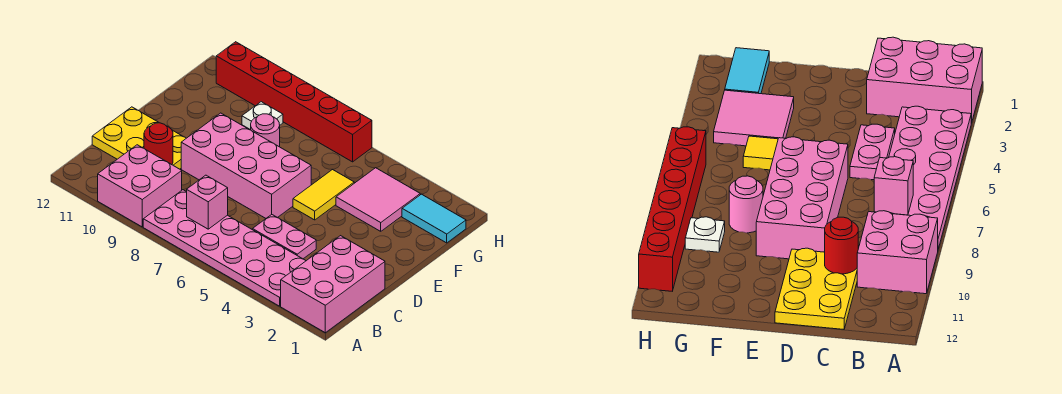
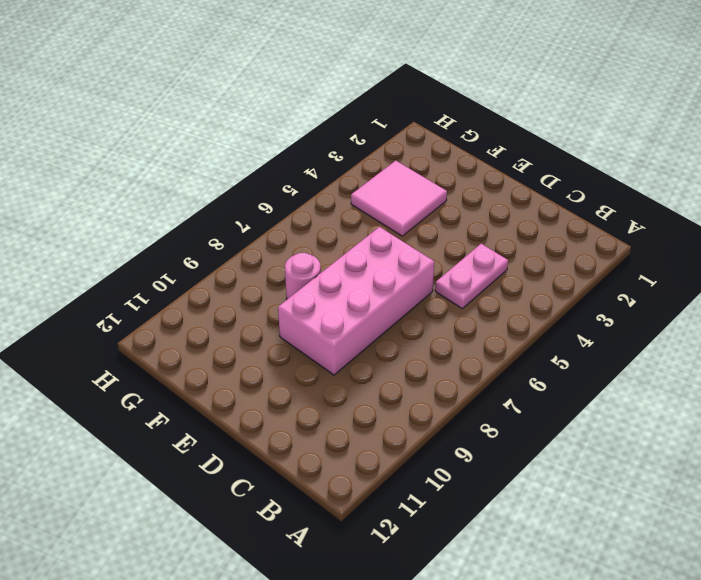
none -> pink 2x3 brick [281,236,385,333]
none -> pink 2x6 plate [143,190,305,306]
none -> pink 2x2 brick [98,145,182,227]

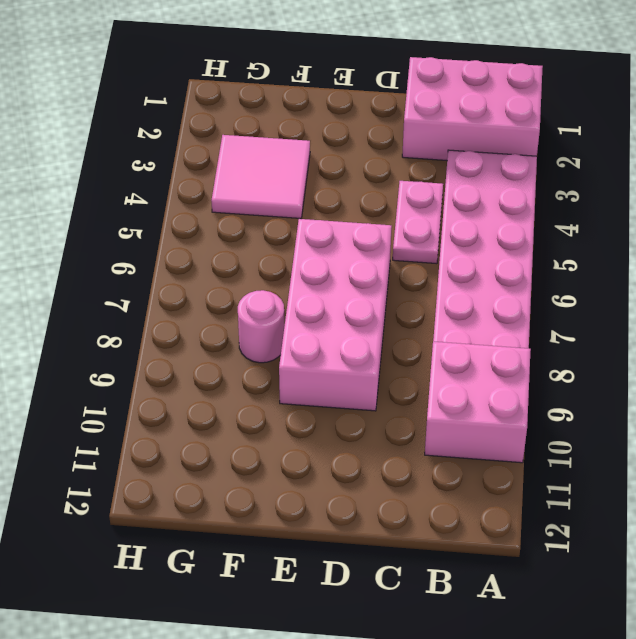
none -> yellow 2x3 plate [92,107,186,169]
none -> yellow 1x2 tile [293,169,354,220]
none -> cyan 1x2 tile [402,194,466,243]

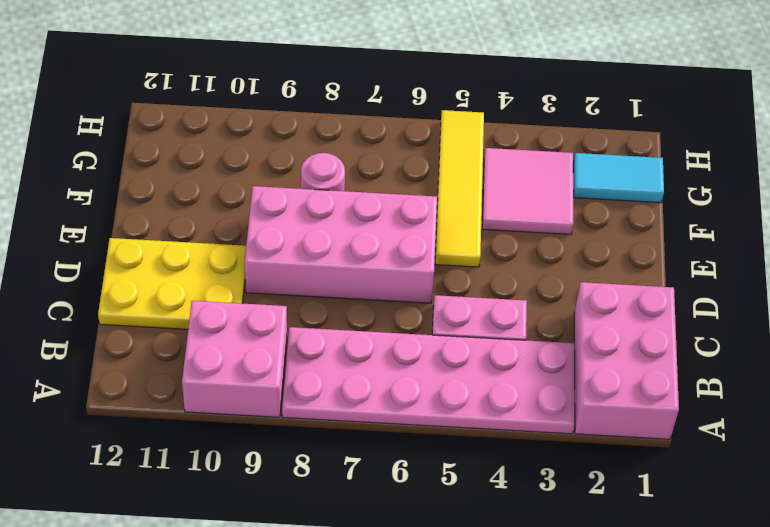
yellow 1x4 tile [435,110,484,267] -> yellow 1x2 tile [293,169,354,220]
none -> white 1x1 plate [242,102,283,130]
none -> red 1x6 brick [216,42,372,162]
none -> pink 1x1 brick [187,175,228,229]

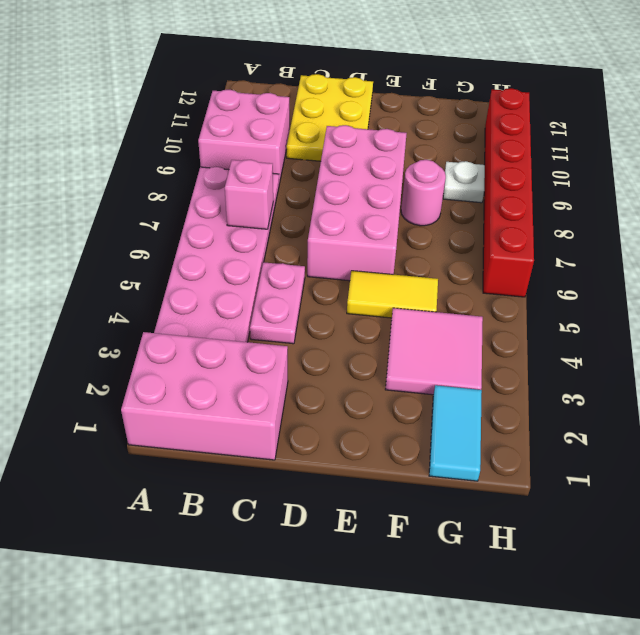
none -> red 1x1 round brick [144,123,173,165]

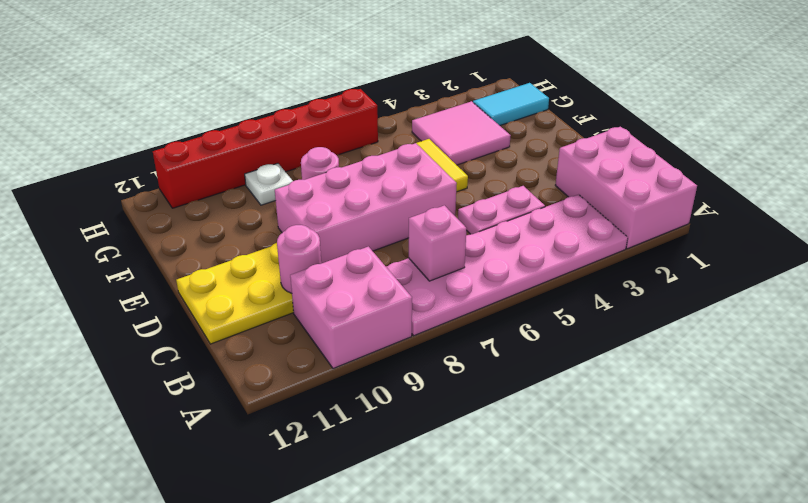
pink 1x1 round brick [277,225,321,293] -> red 1x1 round brick [144,123,173,165]

